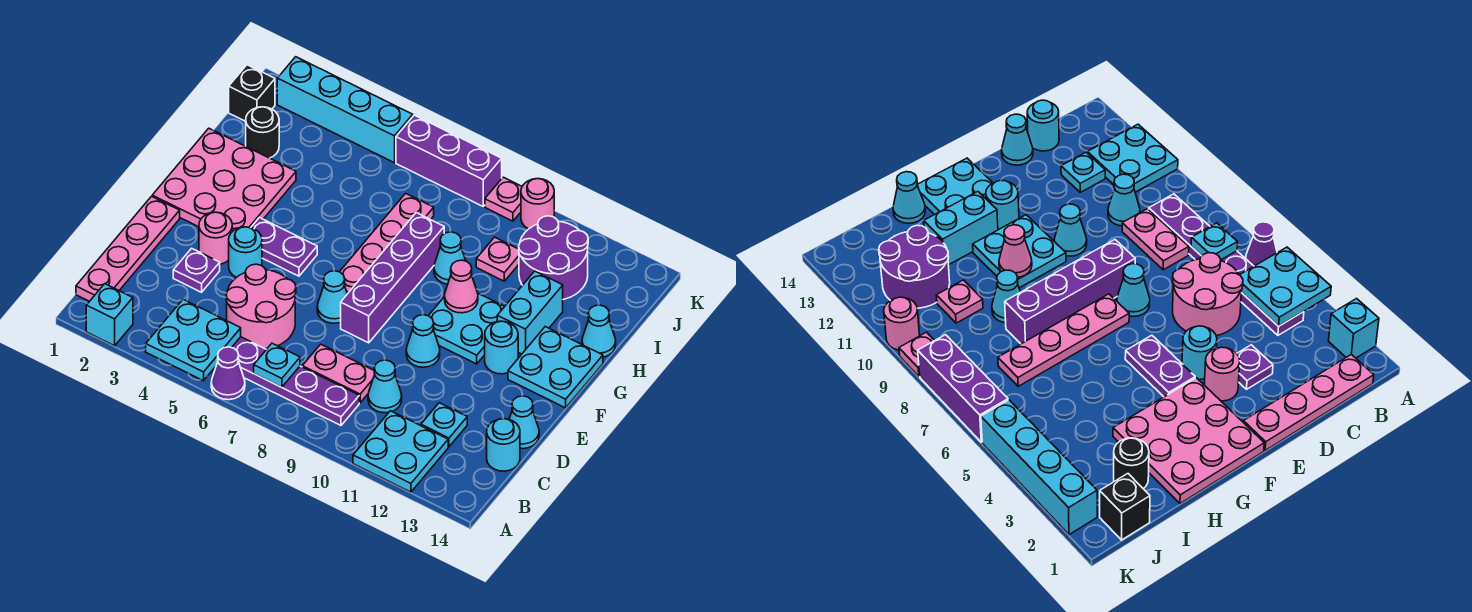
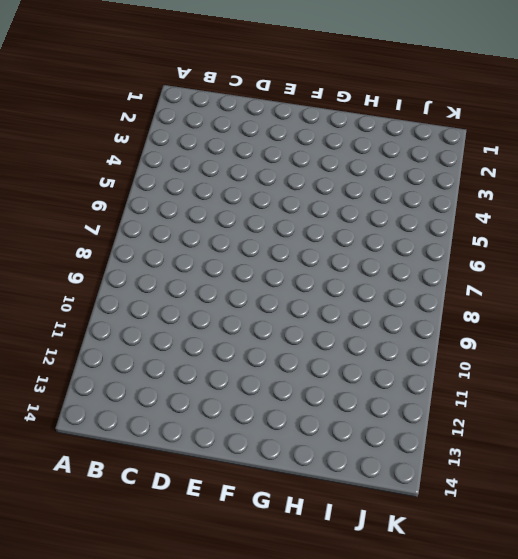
none -> cyan 1x1 brick [86,284,133,346]
none -> purple 1x1 cone [211,347,245,400]
none -> cyan 2x2 plate [353,411,448,492]
none -> pink 1x4 plate [76,196,180,301]

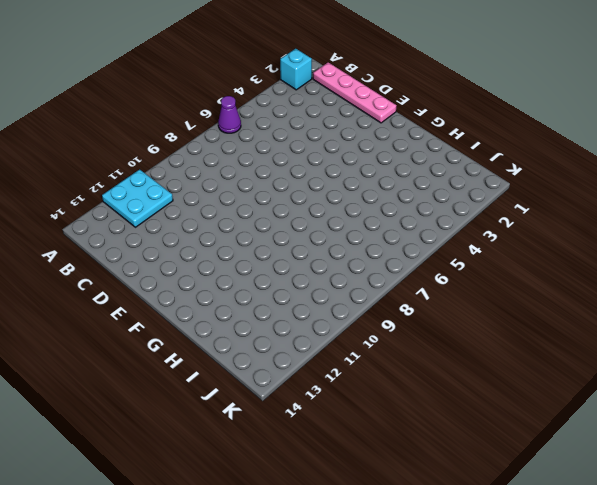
none -> purple 1x6 plate [232,337,359,425]
none -> pink 2x2 round brick [226,264,296,349]
none -> pink 1x2 plate [302,344,375,403]
none -> cyan 1x1 cone [368,360,402,413]

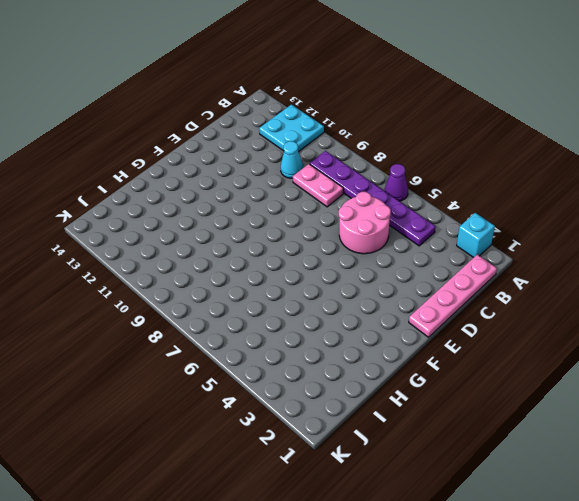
none -> cyan 1x1 plate [421,403,467,447]
none -> cyan 1x1 round brick [487,419,520,471]
none -> purple 1x1 plate [173,248,220,292]
none -> cyan 1x1 cone [509,396,539,449]

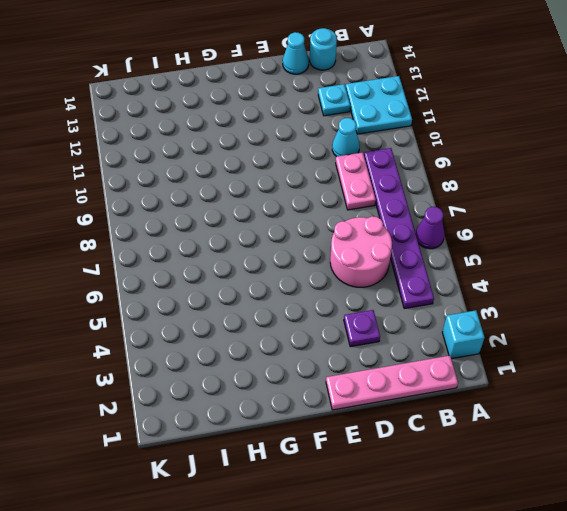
none -> pink 1x1 round brick [199,212,232,264]
none -> cyan 1x1 round brick [229,227,262,277]
none -> cyan 1x1 cone [317,271,347,323]
none -> purple 1x4 brick [341,213,444,343]

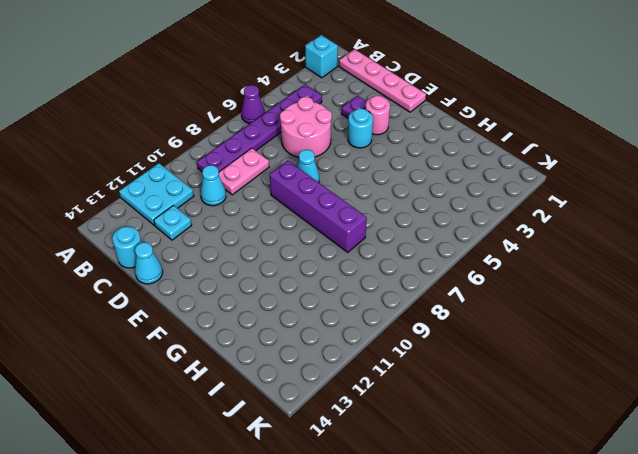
none -> cyan 1x1 cone [406,315,440,367]
none -> pink 3x3 plate [152,128,296,232]
none -> purple 1x2 plate [251,218,317,276]
none -> pink 1x4 plate [340,193,434,294]

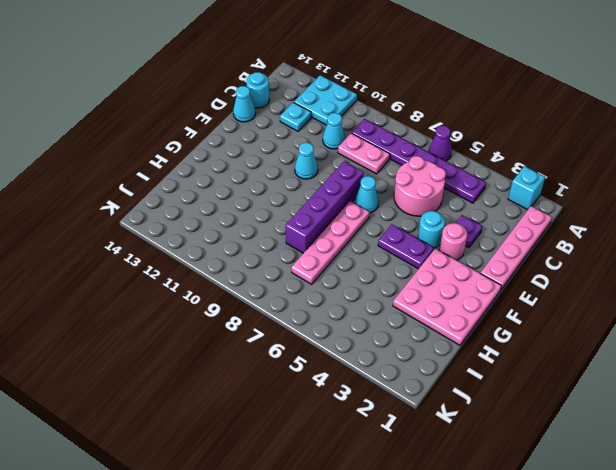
none -> cyan 2x2 plate [429,294,505,364]
none -> cyan 1x1 round brick [485,321,518,374]
none -> cyan 2x2 plate [508,327,603,408]
none -> cyan 1x2 brick [497,271,563,354]

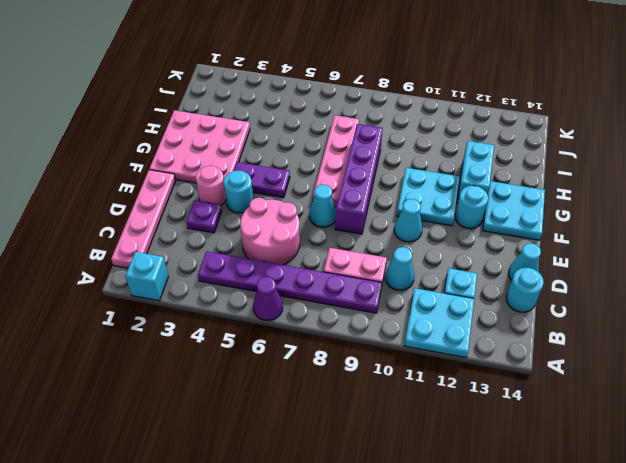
none -> cyan 1x1 cone [434,232,466,284]
none -> cyan 1x1 cone [582,305,616,357]
none -> black 1x1 round brick [246,107,279,158]
none -> pink 1x1 plate [476,237,519,281]

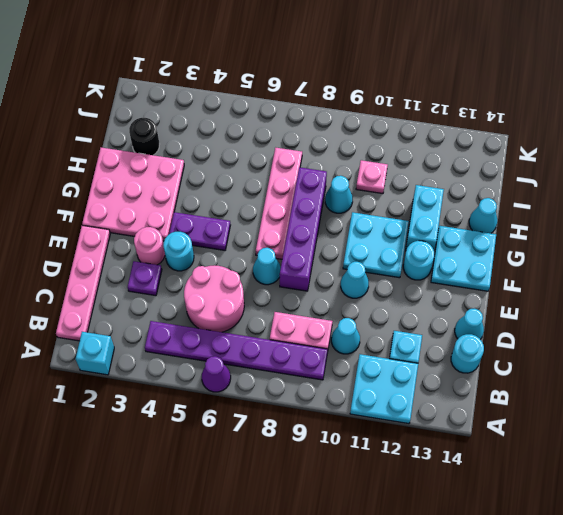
none -> purple 2x2 round brick [519,216,588,299]
none -> black 1x1 brick [229,65,275,121]
none -> cyan 1x4 brick [277,57,413,163]
none -> purple 1x3 brick [396,115,502,206]

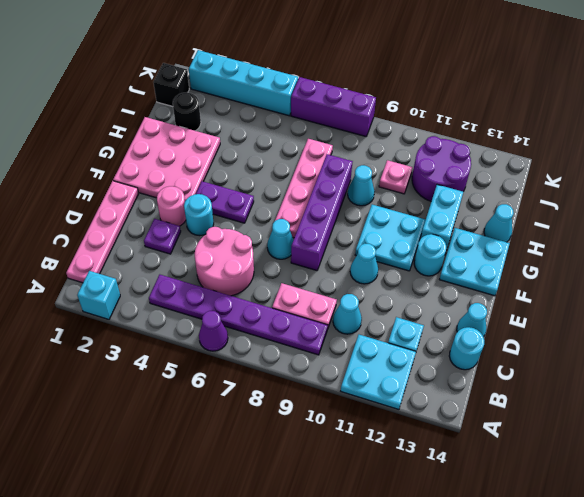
none -> pink 1x1 plate [485,177,522,221]
none -> pink 1x1 round brick [521,179,554,229]
none -> cyan 2x2 plate [146,299,241,381]
none -> cyan 1x1 plate [254,343,300,387]

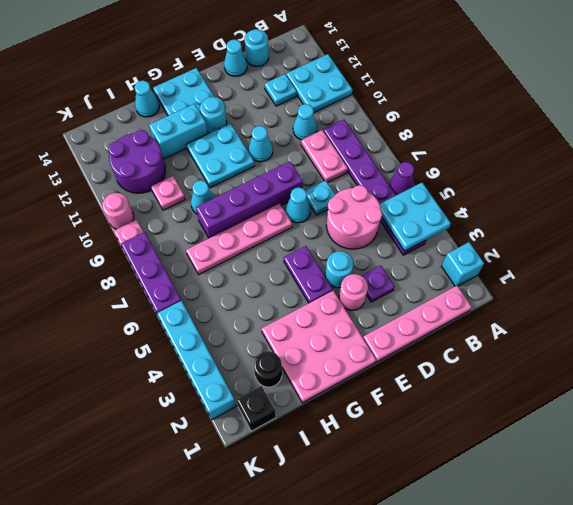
cyan 1x1 plate [305,180,335,215] -> cyan 1x1 plate moved to [254,343,300,387]
none -> pink 1x1 cone [445,260,478,313]

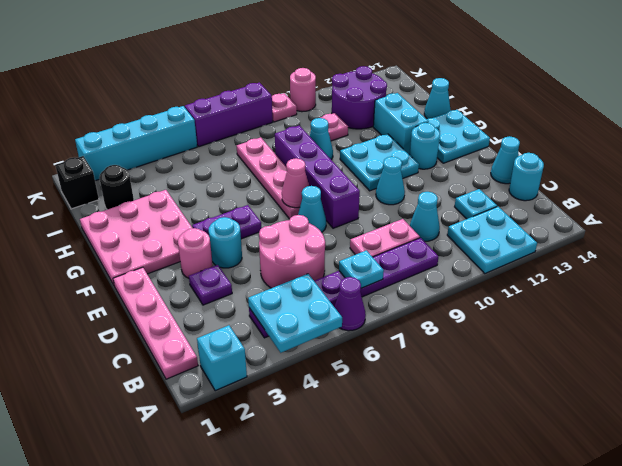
pink 1x1 cone [282,158,309,208] -> pink 1x1 cone moved to [445,260,478,313]

